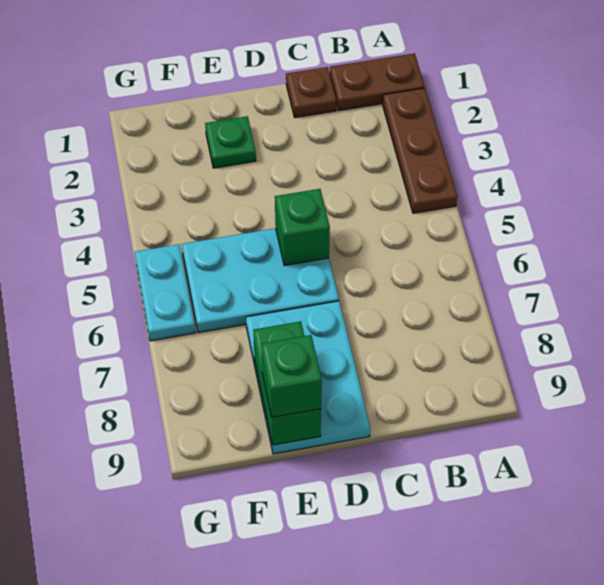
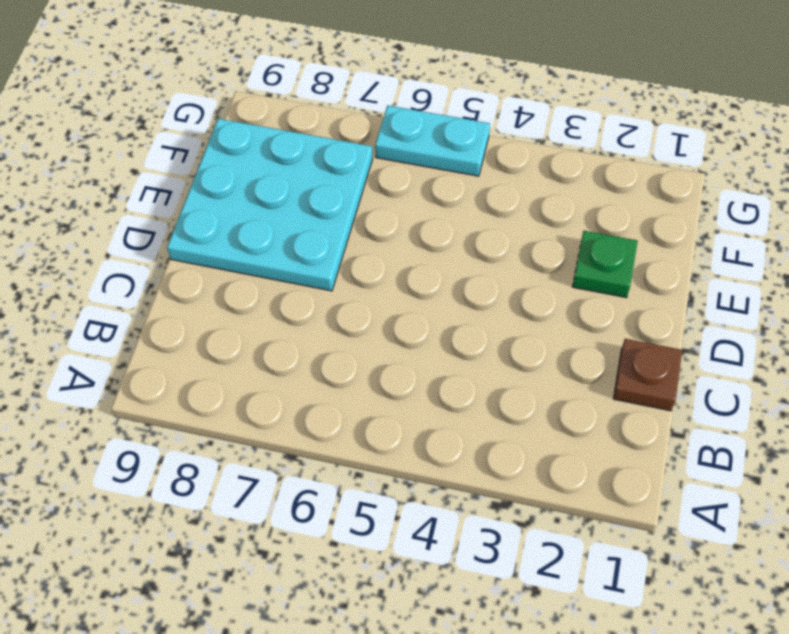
cyan 3x3 plate [167,119,373,291] -> cyan 2x3 plate [246,301,370,454]
none -> brown 1x2 plate [330,53,425,110]
none -> brown 1x3 plate [383,88,457,213]

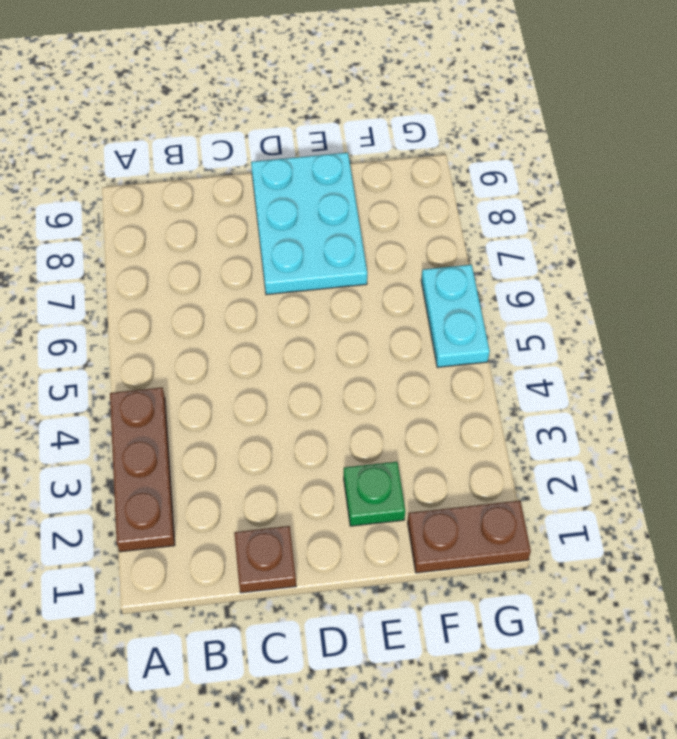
brown 1x2 plate [408,501,531,573] -> brown 1x2 plate moved to [330,53,425,110]
none -> cyan 2x3 plate [182,228,339,332]
none -> green 1x1 brick [275,189,330,266]

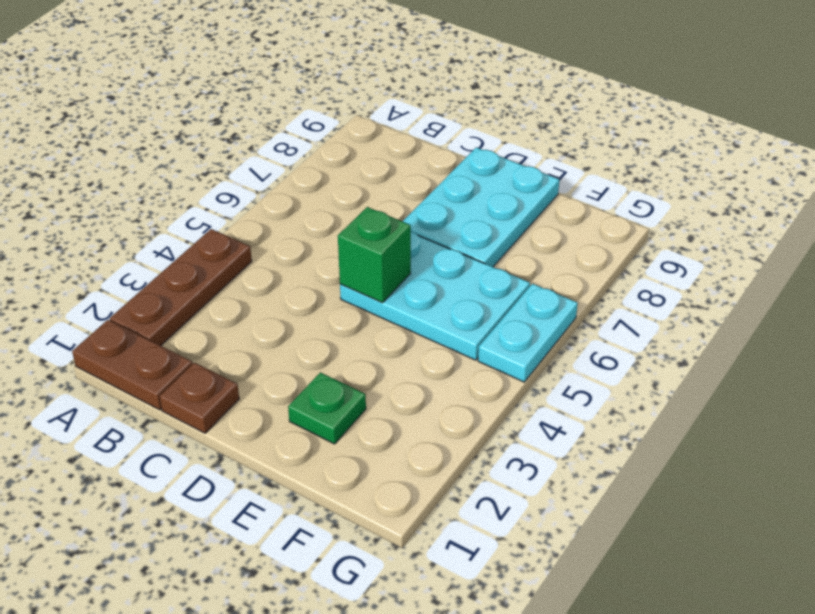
none -> green 1x2 brick [253,321,321,445]
none -> green 1x1 brick [261,335,322,417]

